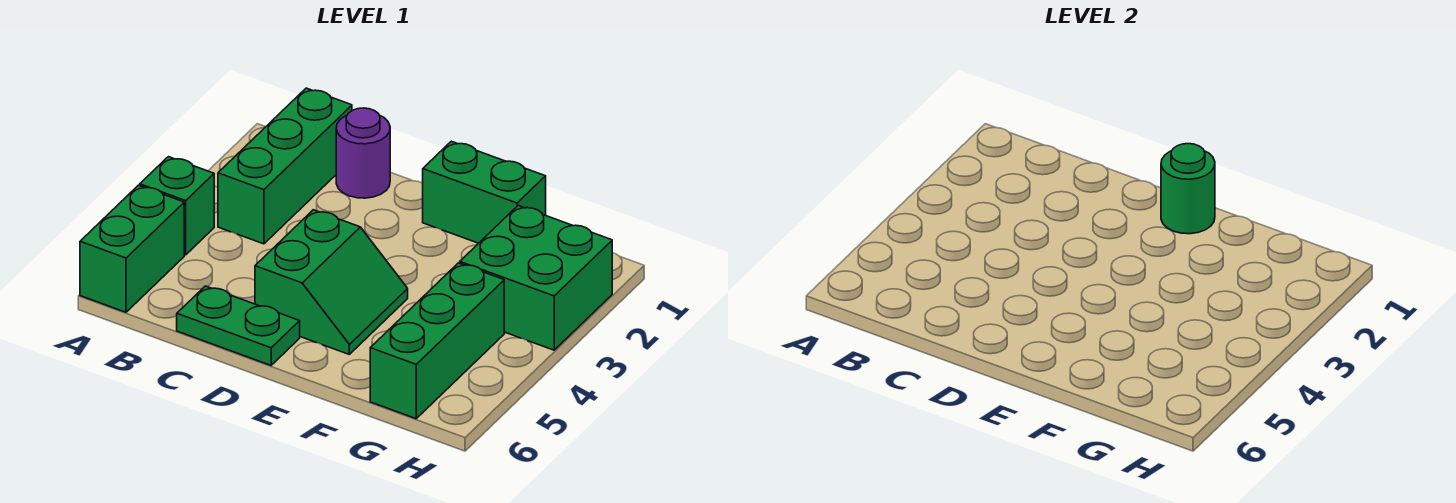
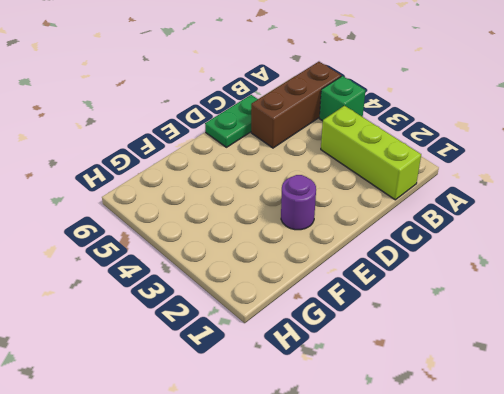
brown 1x3 brick [251,62,341,148] -> green 1x2 brick [80,185,184,312]
lime 1x3 brick [321,106,421,200] -> green 1x3 brick [218,88,352,244]
purple 1x1 round brick [281,175,316,230] -> purple 1x1 round brick moved to [336,108,390,198]
none -> green 2x2 slope [255,210,408,354]
none -> green 1x2 brick [423,141,546,243]

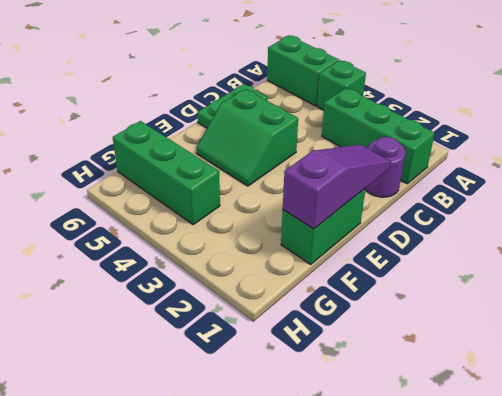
purple 1x3 slope [283,145,391,229] -> green 1x1 round brick [1161,144,1215,234]
none -> green 2x2 brick [460,206,612,350]

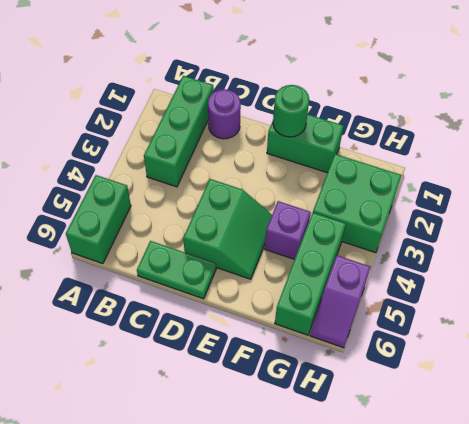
purple 1x1 brick [265,201,311,259] -> none
purple 1x2 slope [310,255,371,348] -> none
none -> green 1x1 brick [140,157,214,255]

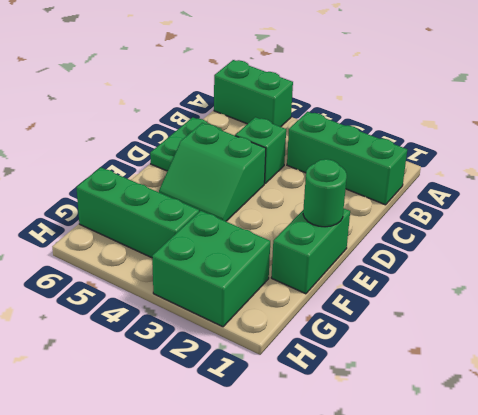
green 1x1 brick [235,117,286,184] -> green 1x1 brick moved to [140,157,214,255]
none -> purple 1x1 round brick [336,108,390,198]

